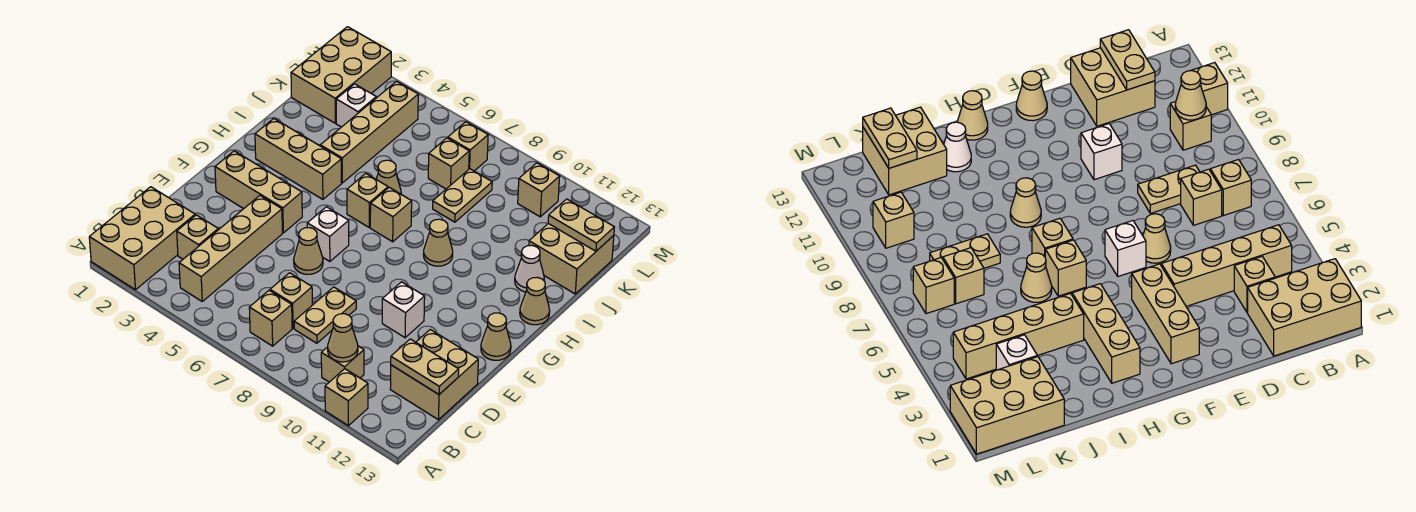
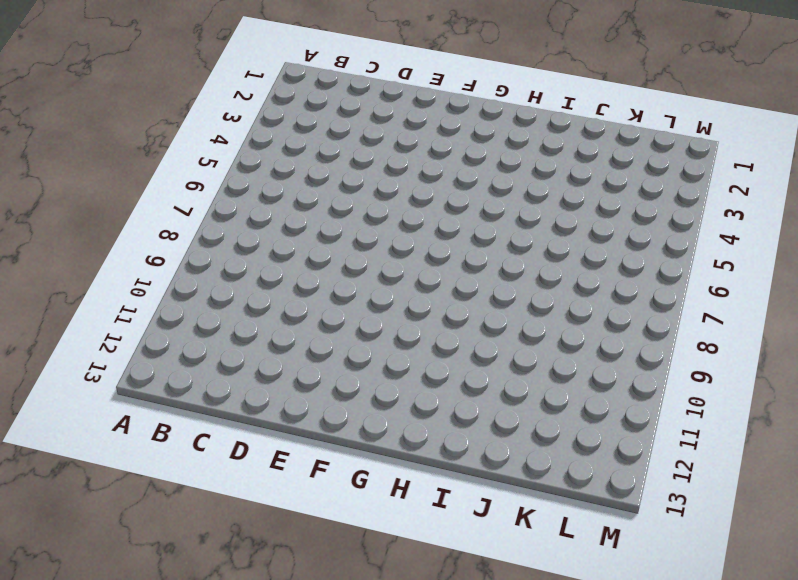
none -> tan 2x3 brick [89,187,195,290]
none -> tan 1x1 brick [325,369,368,426]
none -> tan 1x4 brick [179,196,282,301]
none -> tan 1x1 brick [249,290,292,346]

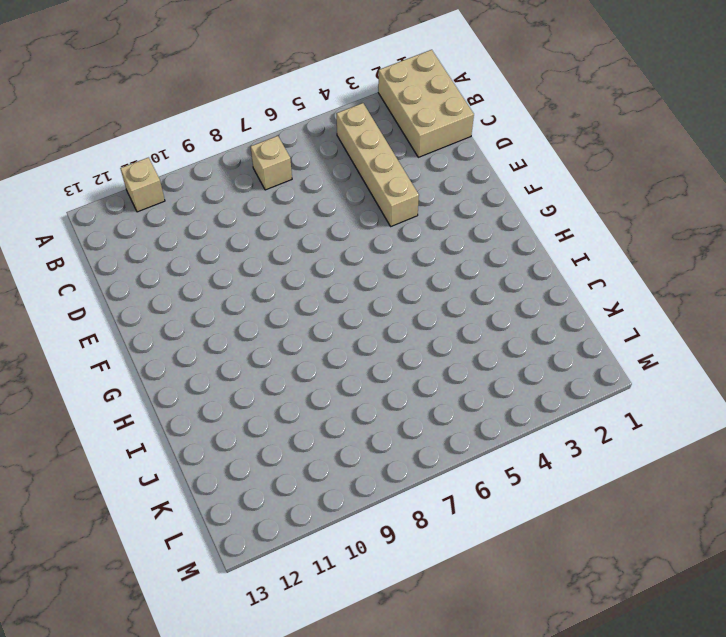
none -> tan 1x1 brick [321,346,364,382]
none -> tan 1x1 brick [177,215,218,259]
none -> tan 1x1 brick [270,273,312,328]
none -> tan 1x2 plate [294,287,356,343]

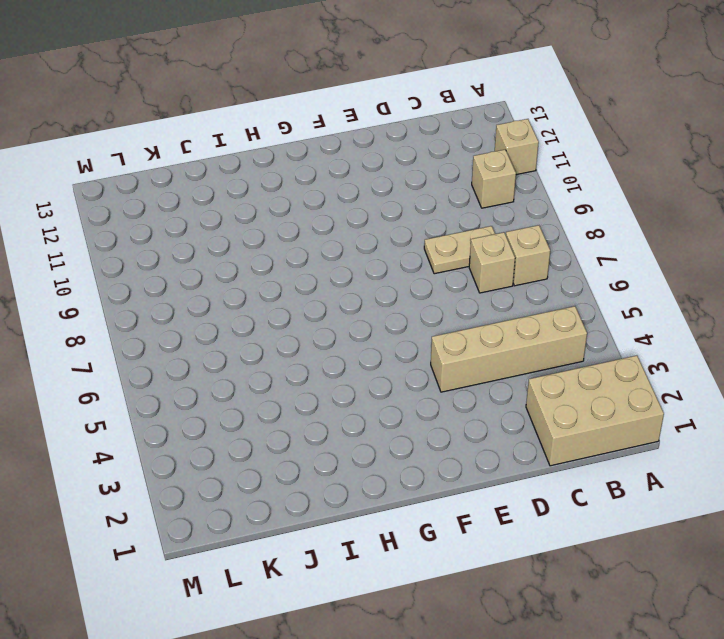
none -> tan 1x1 brick [177,215,218,259]
none -> tan 2x2 brick [390,330,478,420]
none -> tan 1x1 cone [294,228,323,274]
none -> white 1x1 brick [382,282,425,338]

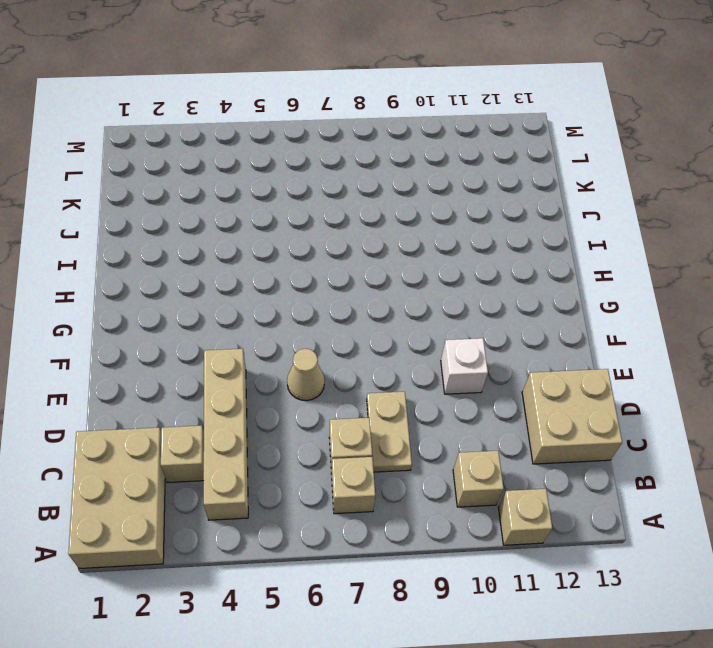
none -> tan 1x3 brick [215,151,302,233]
none -> white 1x1 brick [307,207,349,261]
none -> tan 1x1 cone [481,313,511,360]
none -> tan 1x3 brick [255,119,341,199]

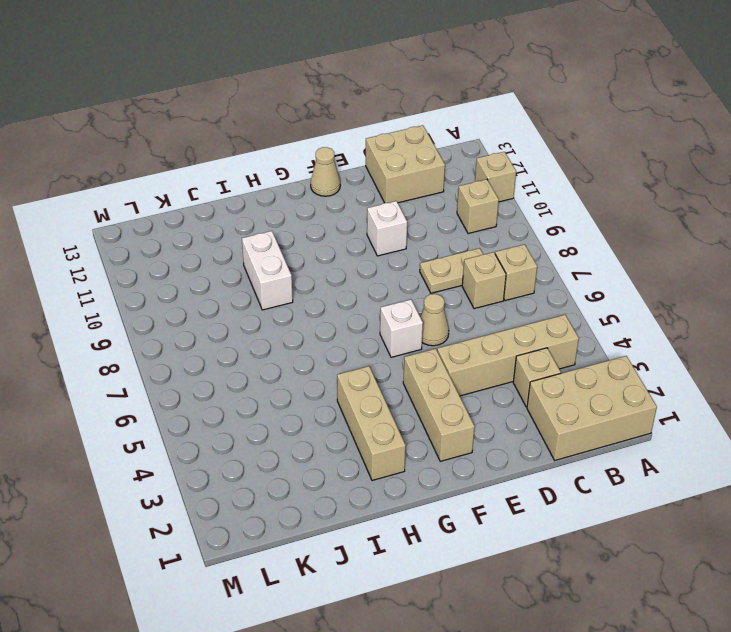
white 1x2 brick [242,231,293,310] -> none
none -> tan 1x1 brick [347,174,388,227]
none -> tan 1x1 brick [370,187,412,242]
none -> tan 1x1 cone [423,219,453,266]
none -> tan 1x1 cone [520,277,550,325]

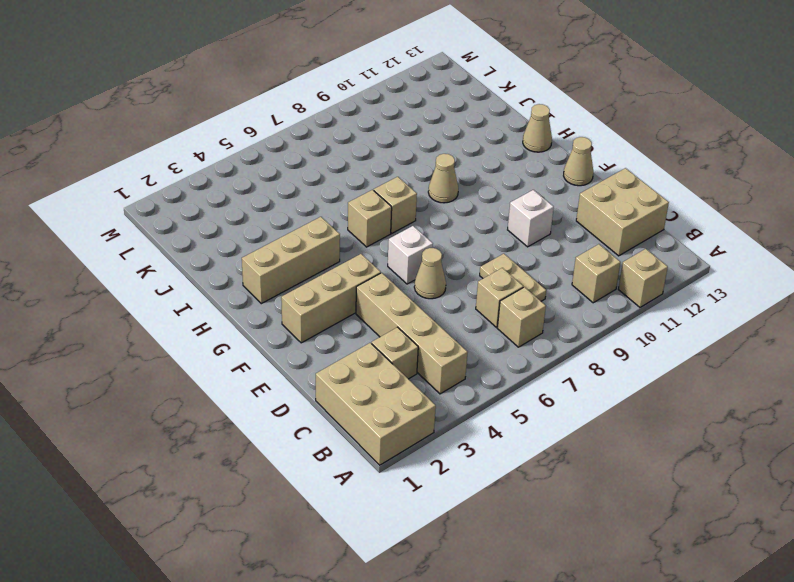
none -> tan 1x4 brick [320,81,418,183]
none -> tan 1x1 cone [376,160,401,194]
none -> white 1x1 cone [515,245,544,292]
none -> tan 1x2 plate [433,169,492,222]

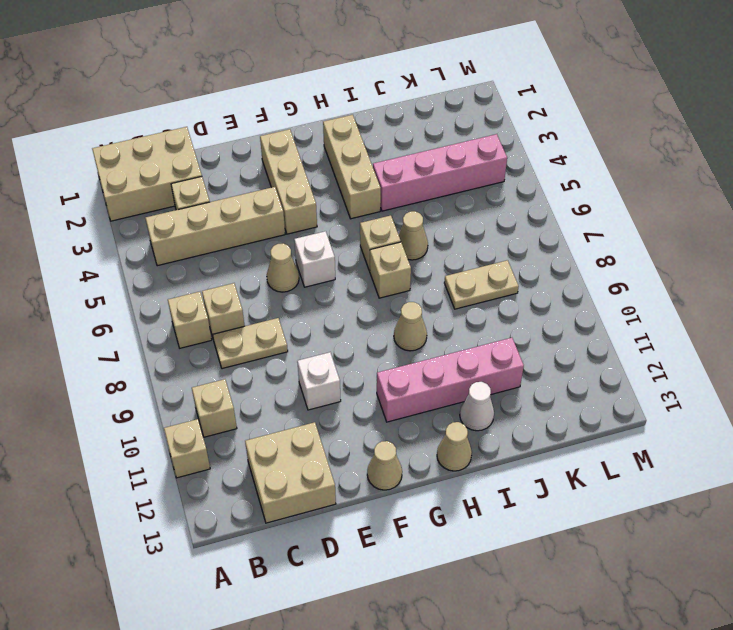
pink 1x4 brick [377,338,524,422] -> none
pink 1x4 brick [373,134,507,211] -> tan 1x4 brick [320,81,418,183]
none -> tan 2x2 brick [529,224,614,294]
none -> tan 2x3 brick [291,27,391,123]
none -> white 1x1 brick [336,84,376,127]
none -> tan 1x1 brick [428,138,469,189]

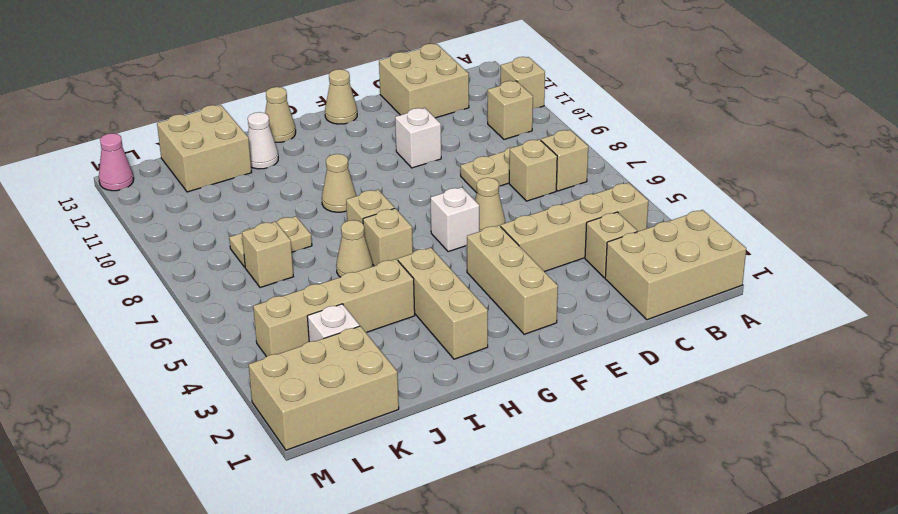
pink 1x1 cone [99,133,134,191] -> none
none -> tan 1x1 brick [448,122,488,171]
none -> tan 1x1 brick [518,163,560,217]
none -> tan 1x1 cone [328,314,358,362]
none -> tan 1x2 plate [391,339,459,394]

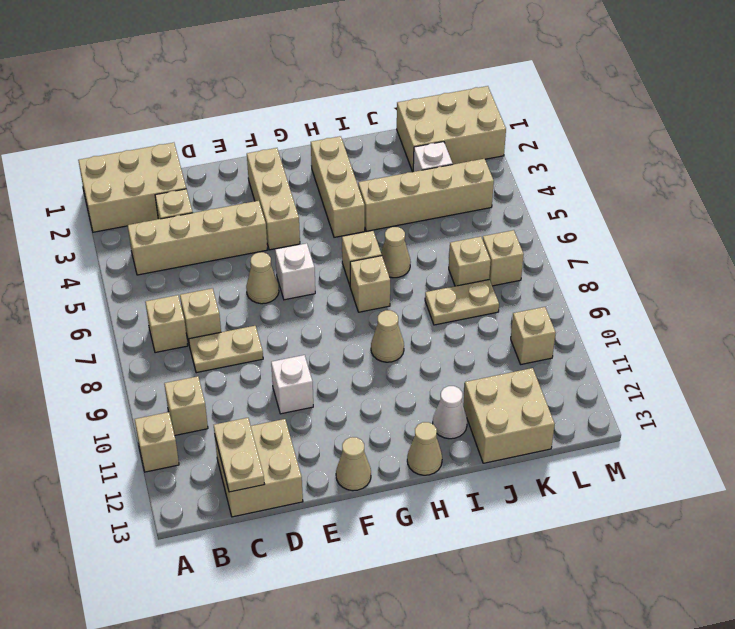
none -> tan 1x1 cone [328,314,358,362]
none -> tan 1x2 plate [548,199,614,251]

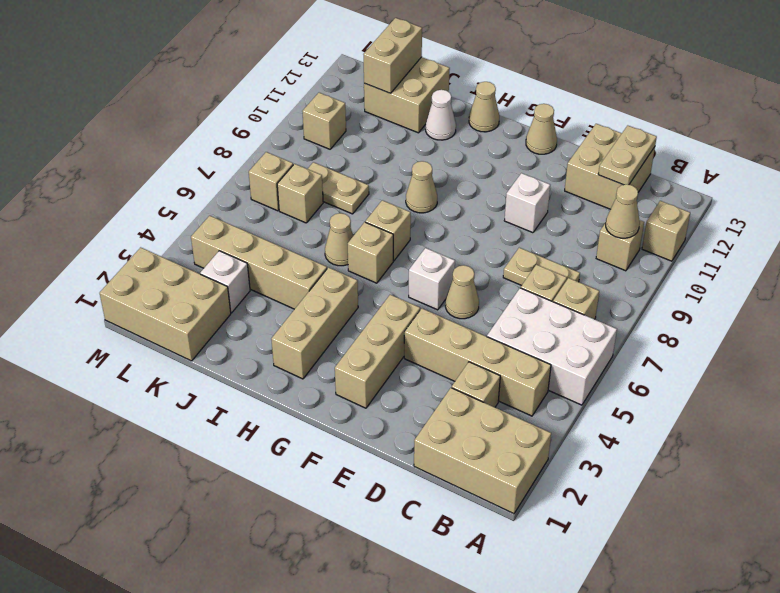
white 2x3 brick [487,288,617,405] -> none
tan 1x2 brick [363,18,422,93] -> tan 1x2 plate [548,199,614,251]

